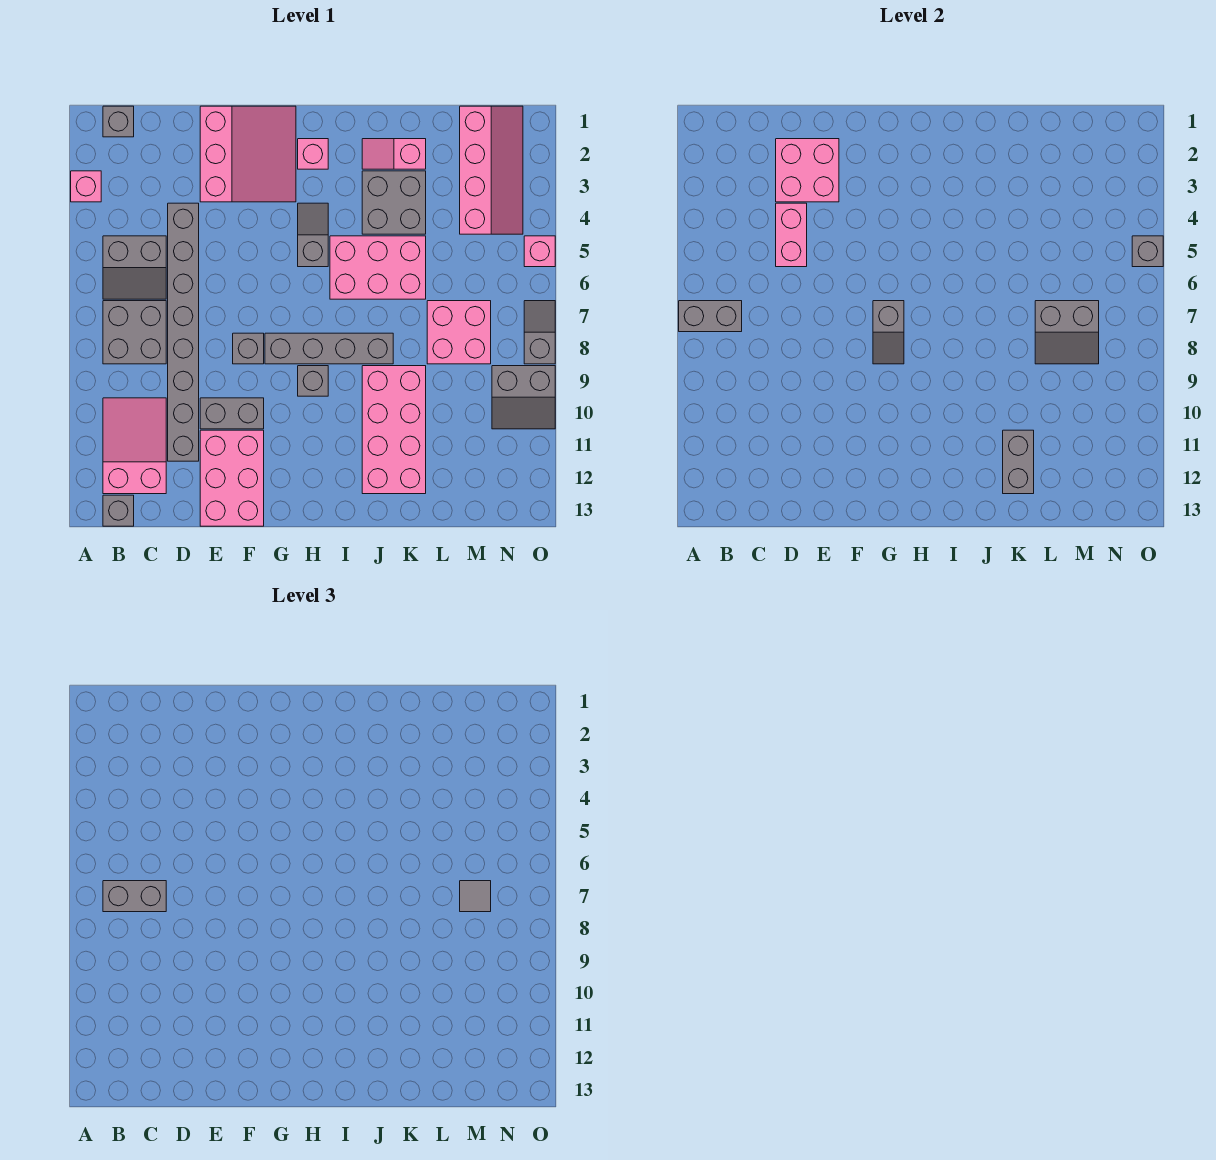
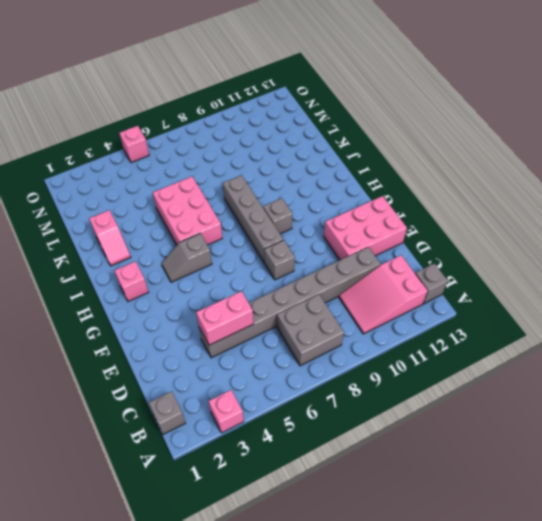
none -> grey 2x2 slope [103,236,166,299]
none -> pink 3x3 slope [200,106,296,202]
none -> grey 1x2 brick [200,398,264,429]
none -> grey 2x2 brick [362,171,426,234]

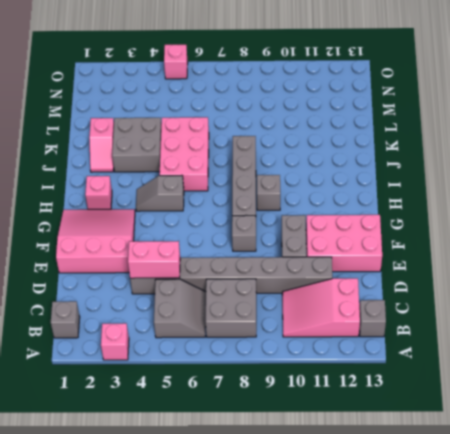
none -> pink 2x4 brick [362,366,426,494]
none -> pink 2x2 brick [427,301,491,364]
none -> pink 2x4 slope [460,106,523,234]
none -> grey 2x2 slope [492,366,555,429]

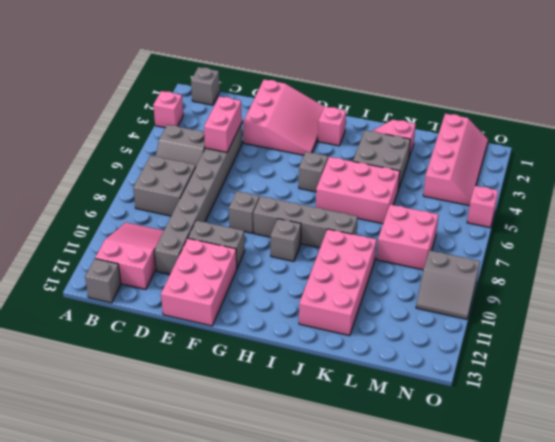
none -> grey 1x2 slope [524,301,555,364]
none -> grey 1x2 brick [679,301,742,332]
none -> pink 2x2 brick [776,139,839,202]
none -> grey 1x2 slope [873,301,904,364]

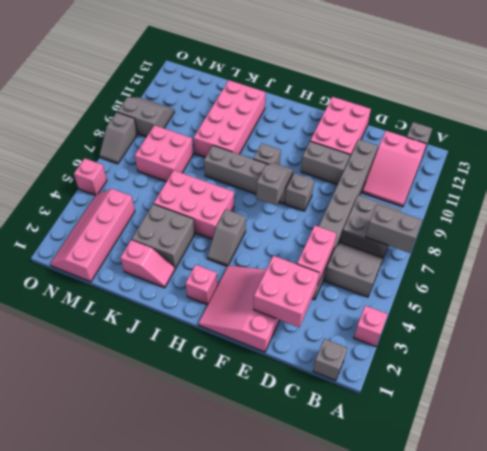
none -> grey 1x2 brick [1003,430,1034,494]
none -> grey 2x2 slope [1035,301,1099,364]
none -> grey 1x1 brick [1132,236,1163,267]
none -> grey 1x2 brick [103,881,166,912]

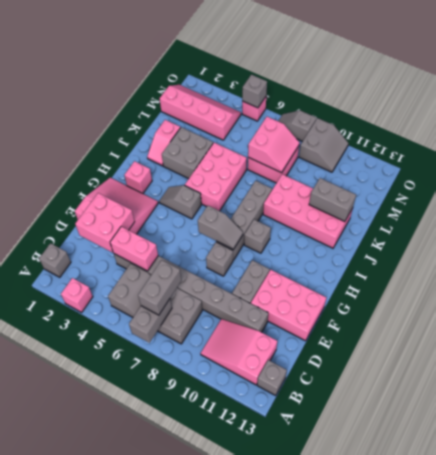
pink 2x2 slope [248,117,300,173] -> grey 2x2 slope [1035,301,1099,364]
none -> grey 1x1 tile [460,881,491,912]

